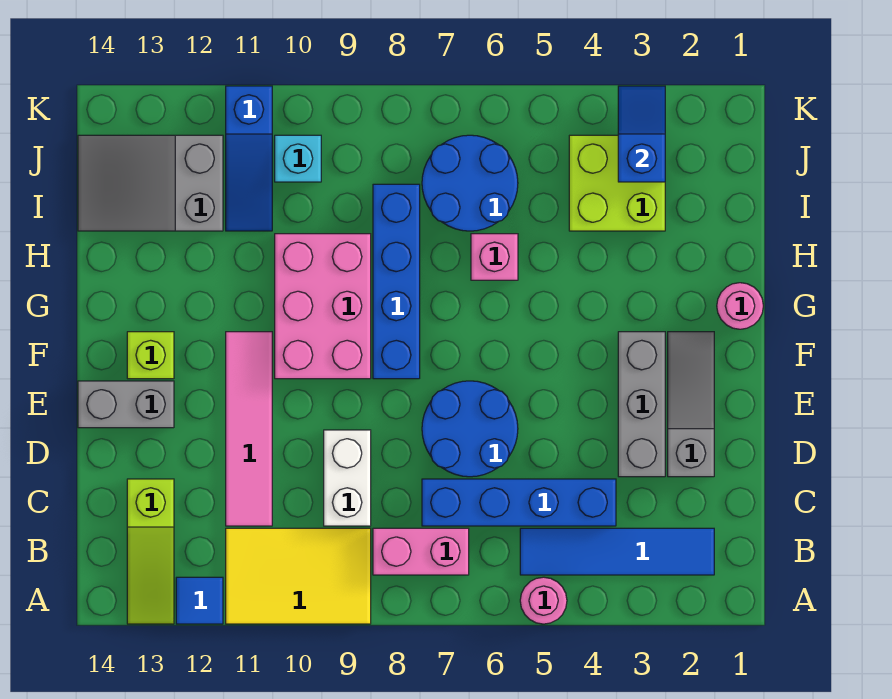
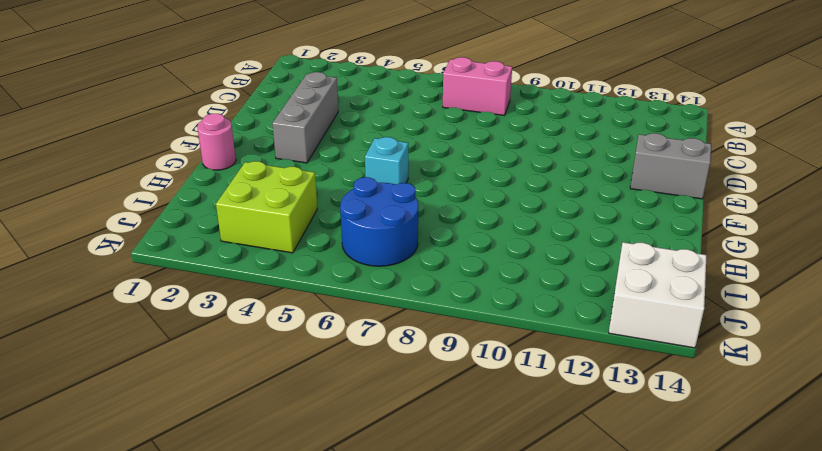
cyan 1x1 brick [365,137,408,185] -> cyan 1x1 brick moved to [275,135,321,182]
white 2x2 brick [609,242,707,348] -> grey 2x3 slope [78,135,223,231]
none -> pink 1x1 round brick [520,577,567,624]
none -> yellow 2x3 tile [226,528,371,624]
none -> blue 1x1 tile [176,577,223,624]

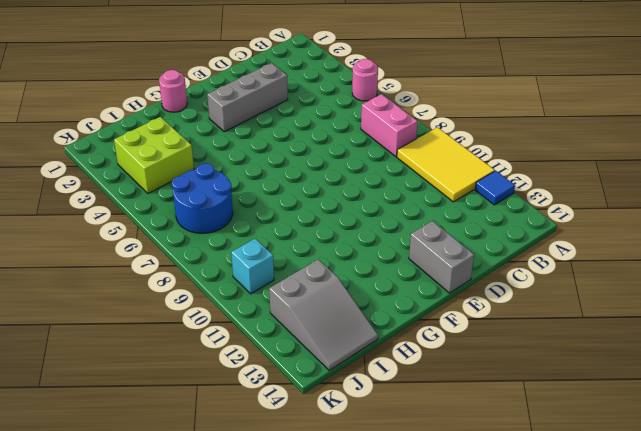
none -> lime 1x3 slope [127,479,174,624]
none -> blue 1x4 tile [520,528,714,575]
none -> blue 1x4 brick [422,479,616,526]

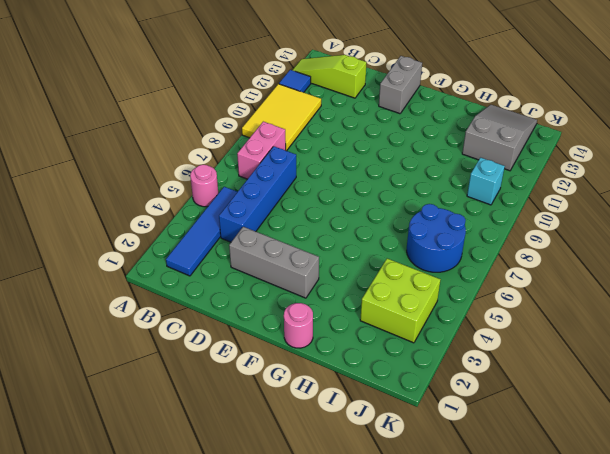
none -> white 1x2 brick [324,430,371,526]
none -> pink 1x4 tile [226,332,272,526]
none -> grey 1x3 slope [668,332,714,477]

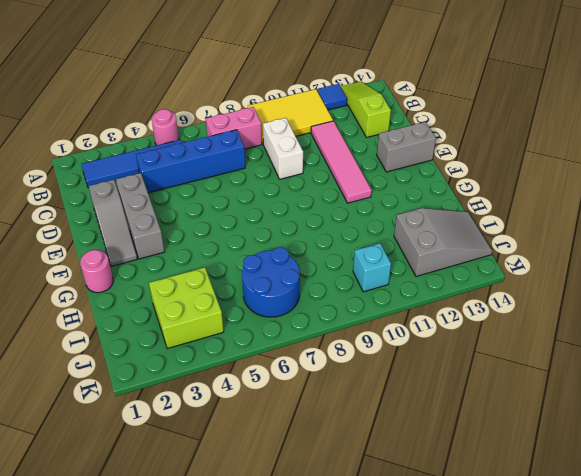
none -> blue 2x2 round brick [422,381,518,477]
none -> blue 1x4 brick [373,184,420,379]
none -> pink 2x3 brick [275,234,371,379]

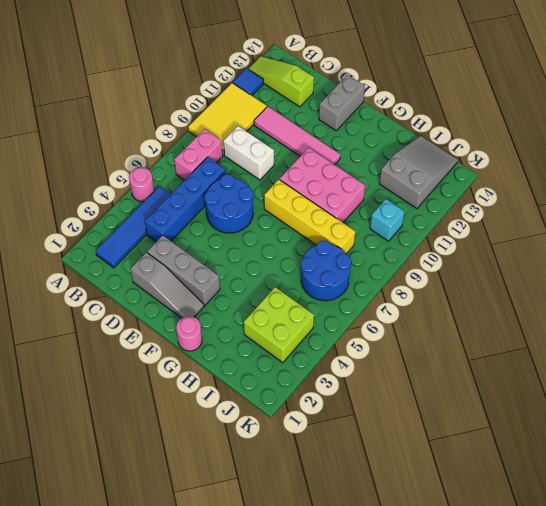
yellow 1x4 brick [264,180,355,254] -> blue 1x4 brick [373,184,420,379]
none -> lime 1x1 brick [127,332,174,379]
none -> pink 1x1 brick [471,234,518,280]
none -> blue 1x3 slope [226,86,272,231]

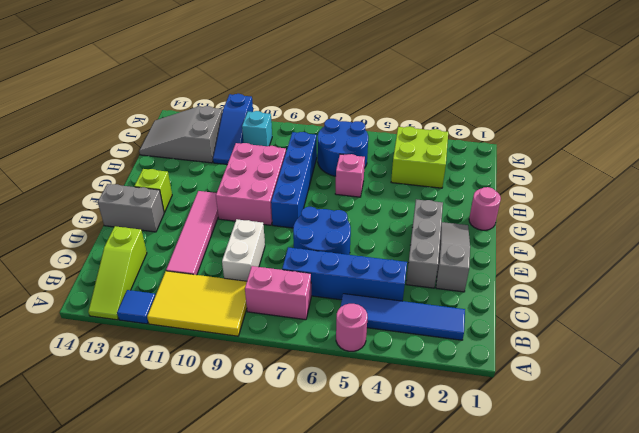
none -> blue 1x2 slope [618,86,665,182]

